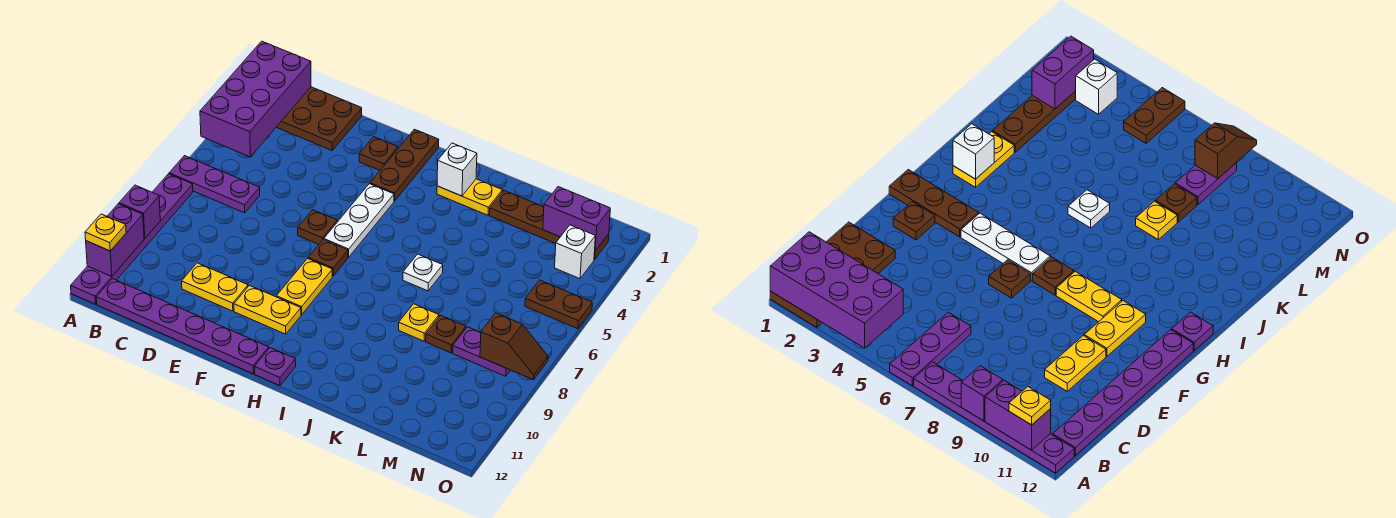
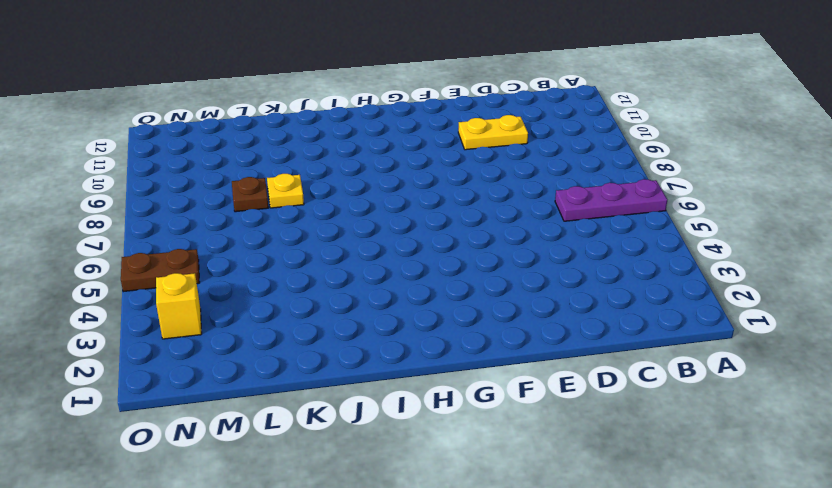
yellow 1x1 brick [156,273,202,339] -> white 1x1 brick [555,225,595,279]
none -> brown 2x4 plate [276,87,362,150]
none -> purple 1x6 plate [71,174,193,304]
none -> purple 1x6 plate [96,279,269,374]

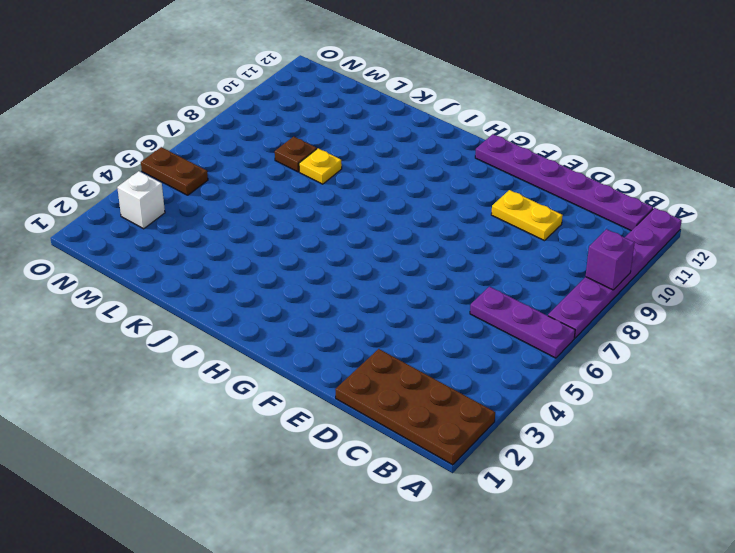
none -> brown 1x1 plate [359,137,398,170]
none -> brown 1x1 plate [298,210,337,244]
none -> yellow 1x2 plate [234,286,301,334]

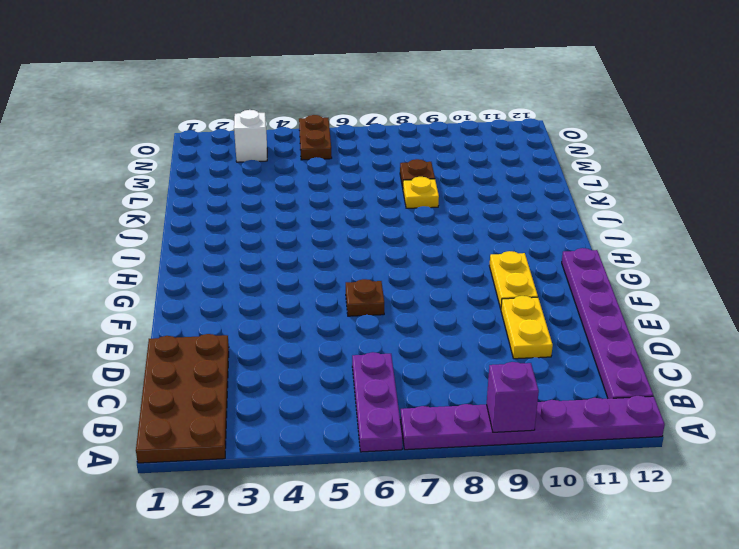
none -> brown 1x1 plate [359,137,398,170]
none -> brown 1x3 plate [370,129,439,201]
none -> white 1x3 plate [324,184,394,257]

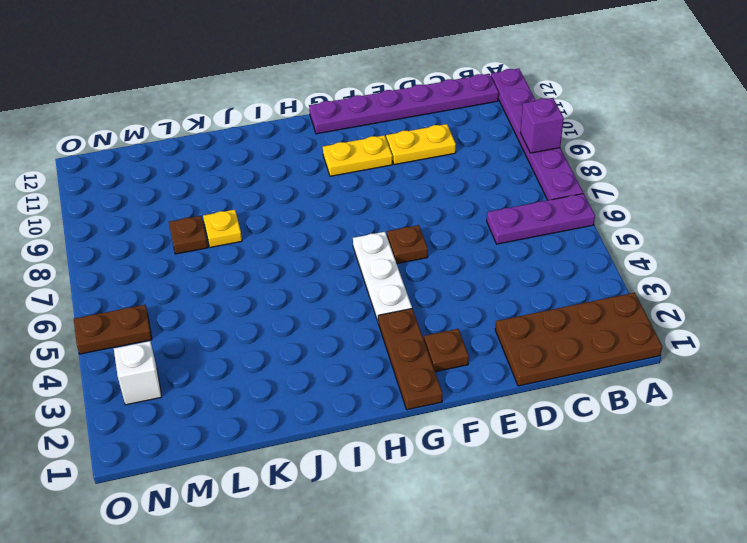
none -> brown 1x1 plate [308,239,348,276]
none -> yellow 1x2 plate [276,259,332,315]
none -> purple 1x1 plate [254,348,296,386]

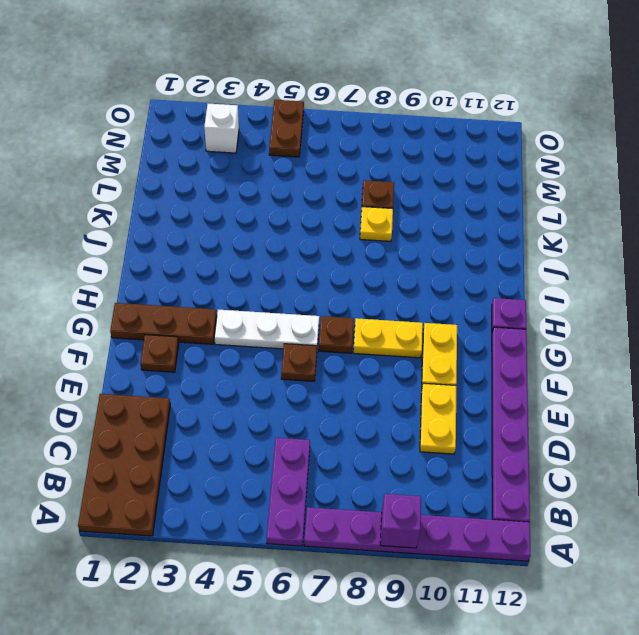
none -> yellow 1x2 plate [437,179,502,215]
none -> white 1x1 plate [403,254,443,291]
none -> brown 1x4 plate [489,191,609,260]

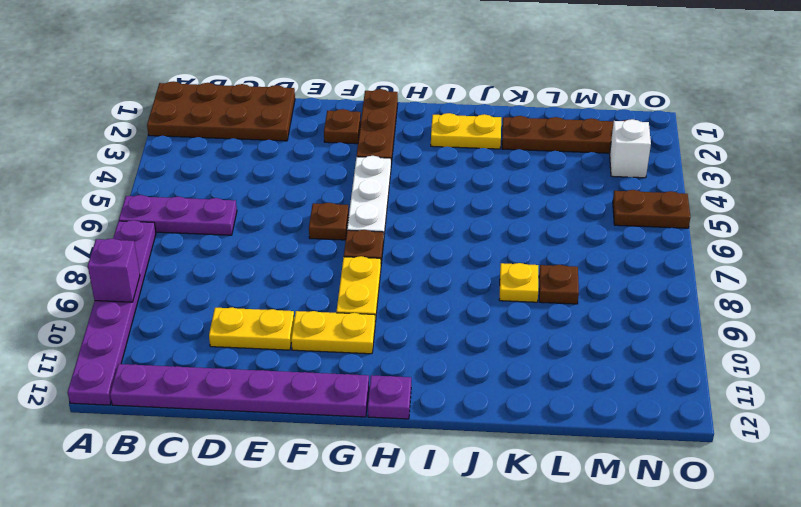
none -> white 1x1 plate [403,254,443,291]
none -> purple 1x2 plate [453,327,510,376]
none -> purple 2x4 brick [200,41,311,157]

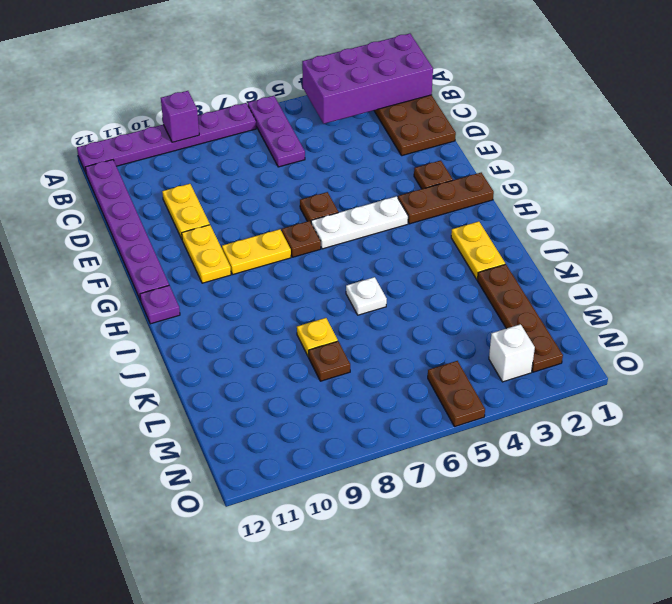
none -> purple 1x2 plate [453,327,510,376]
none -> purple 1x2 brick [86,204,144,277]
none -> white 1x1 brick [437,143,477,196]

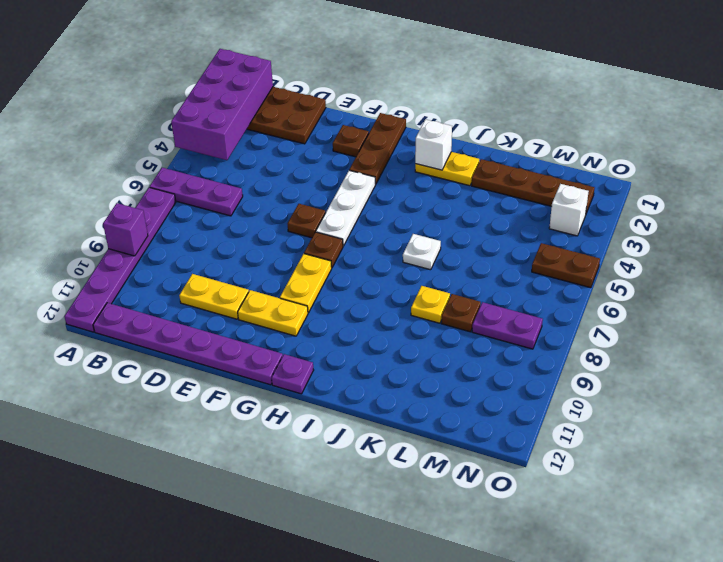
none -> purple 1x2 brick [86,204,144,277]
none -> purple 1x2 brick [543,187,610,251]
none -> brown 1x2 slope [480,313,548,380]

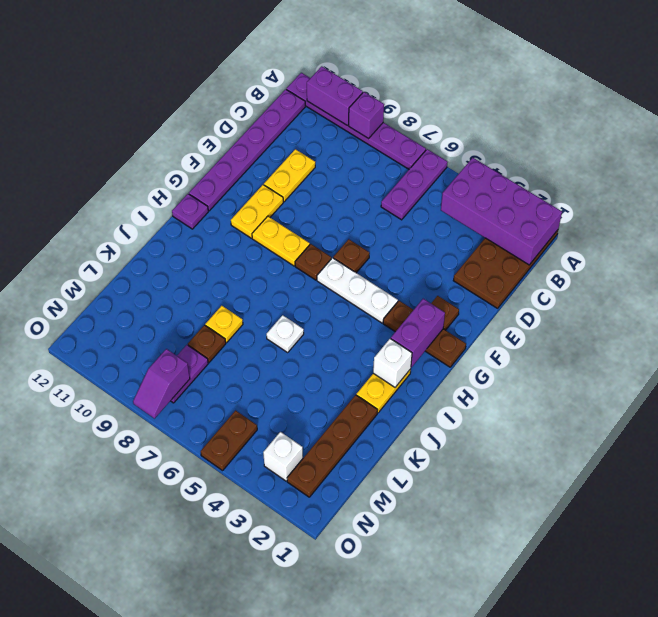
purple 1x2 brick [391,299,445,367] -> purple 1x2 brick moved to [543,187,610,251]
purple 1x2 slope [133,349,190,418] -> brown 1x2 slope [480,313,548,380]
none -> yellow 1x1 plate [85,214,126,251]

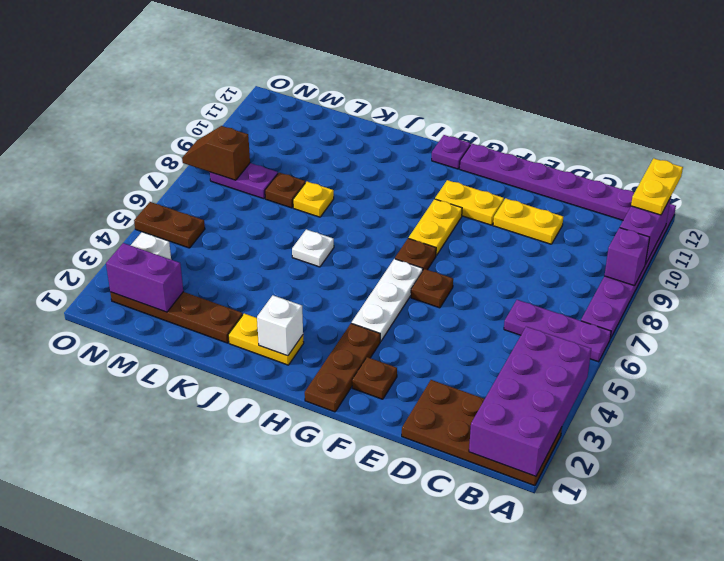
yellow 1x2 plate [631,158,683,215] -> yellow 1x1 plate [85,214,126,251]

